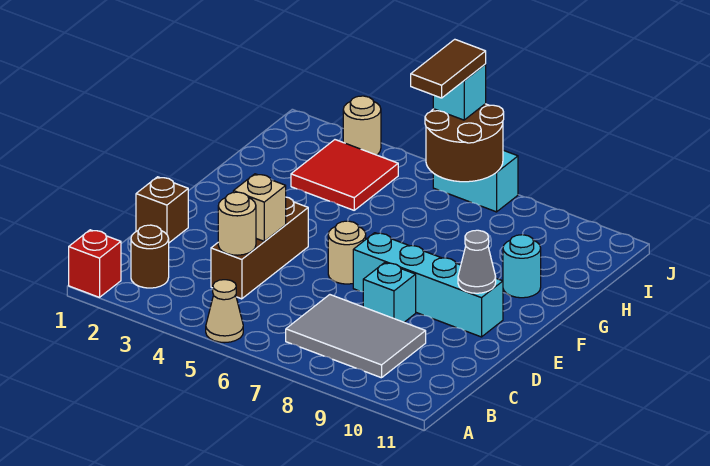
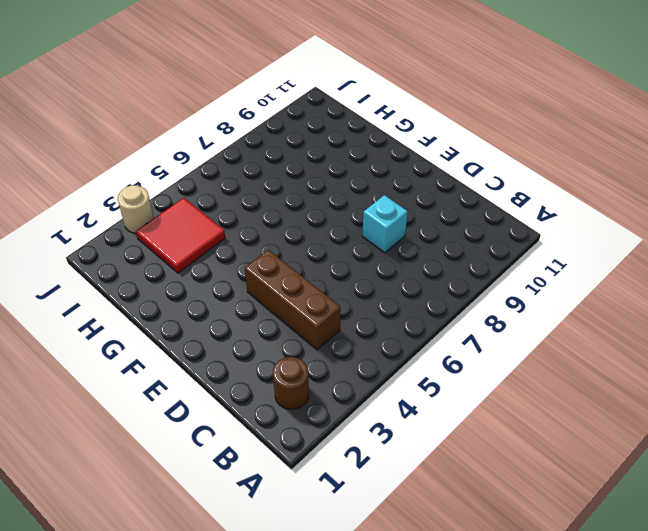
none -> red 1x1 brick [69,230,121,297]
none -> tan 1x1 cone [206,280,243,343]
none -> grey 2x3 tile [286,295,426,378]

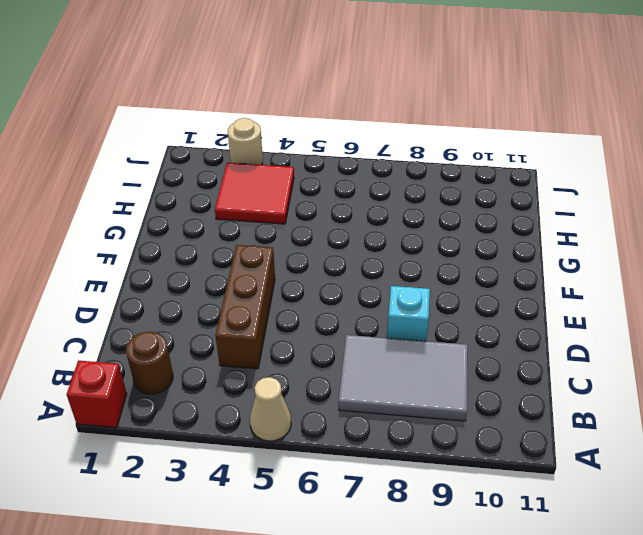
none -> brown 1x1 brick [136,177,188,243]
none -> tan 1x1 round brick [328,221,366,284]
none -> cyan 1x4 brick [353,233,503,337]

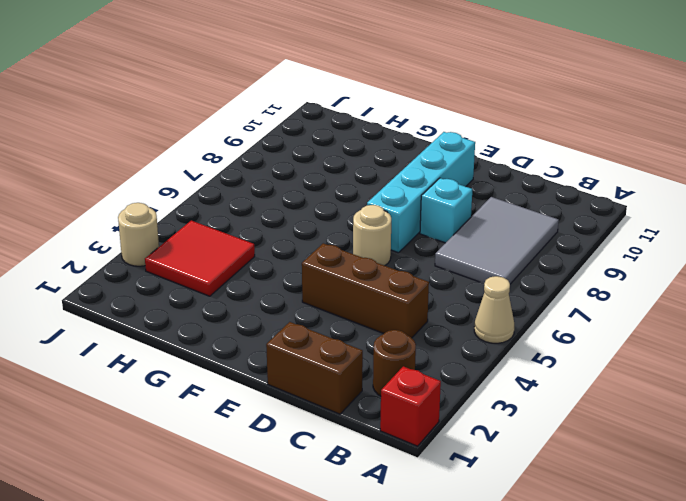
brown 1x2 brick [266,322,363,414] -> brown 1x1 brick [136,177,188,243]
none -> cyan 1x1 round brick [503,235,541,298]
none -> cyan 1x2 brick [433,150,518,212]
none -> tan 1x1 round brick [218,192,256,255]

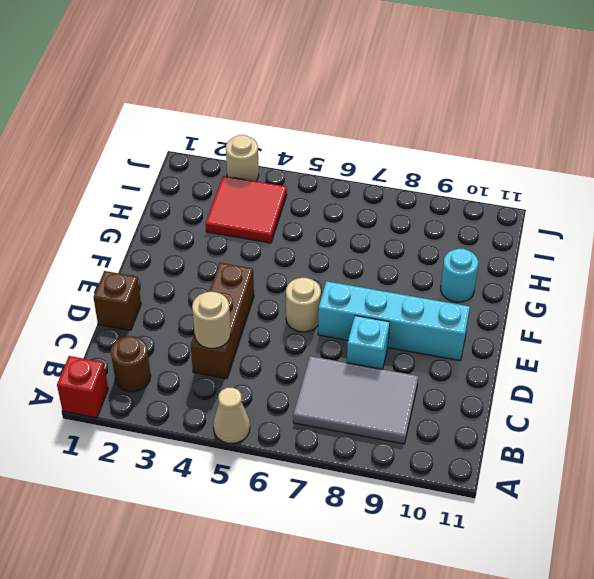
none -> cyan 1x2 brick [433,150,518,212]
none -> tan 1x1 brick [233,174,286,241]
none -> grey 1x1 cone [458,230,496,293]

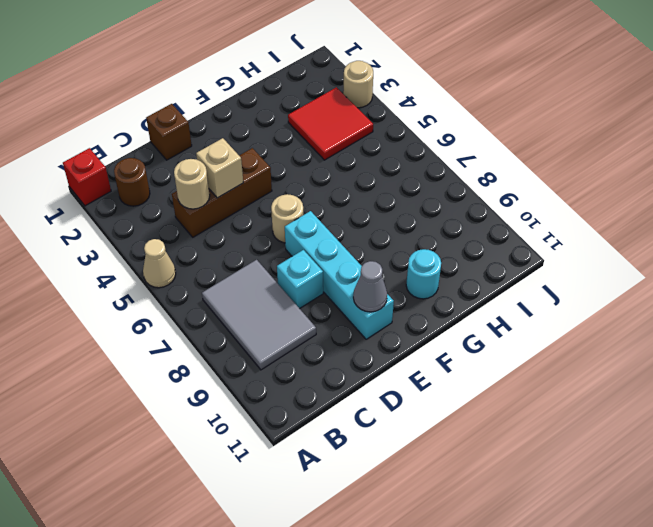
none -> cyan 1x2 brick [433,150,518,212]
none -> brown 2x2 round brick [425,104,504,182]
none -> cyan 1x1 brick [433,64,486,120]

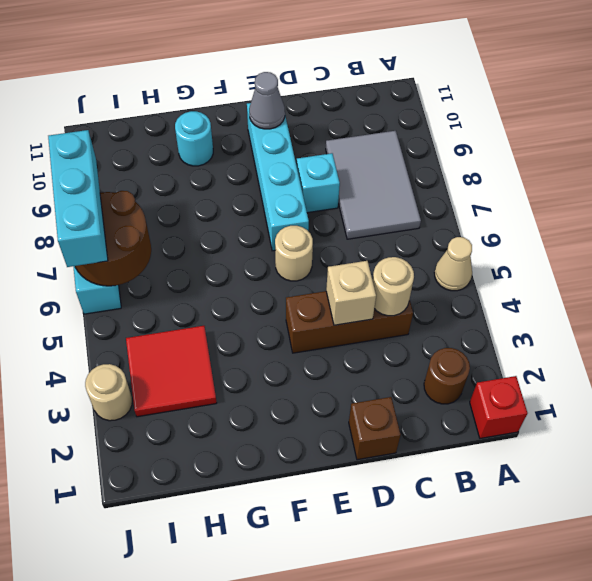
cyan 1x3 brick [48,130,108,267] -> cyan 1x1 brick [433,64,486,120]
none -> brown 1x2 tile [411,39,486,98]

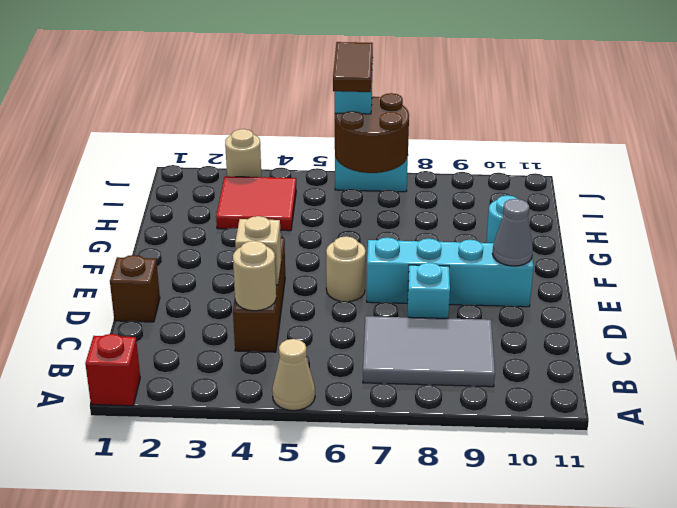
none -> brown 1x1 round brick [131,225,169,288]

